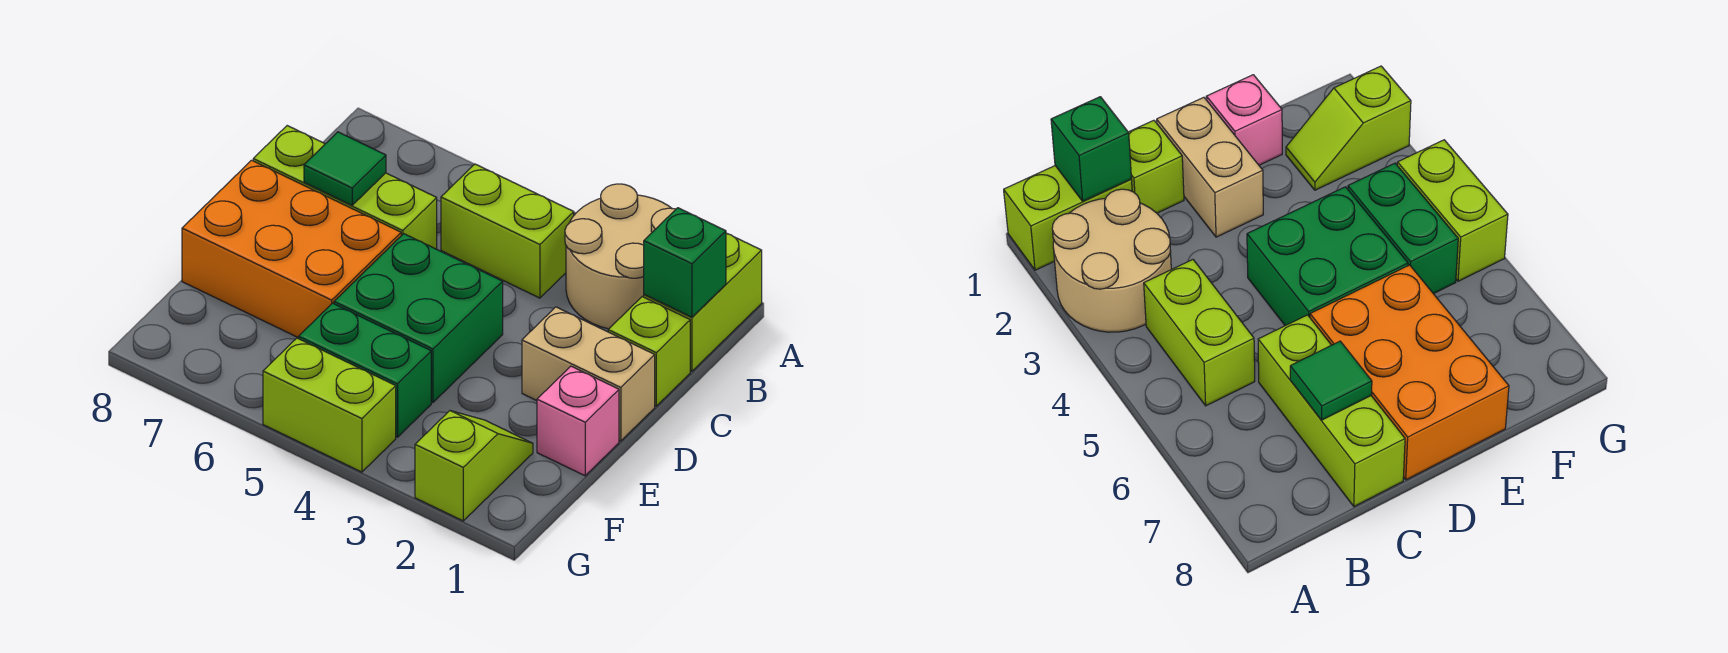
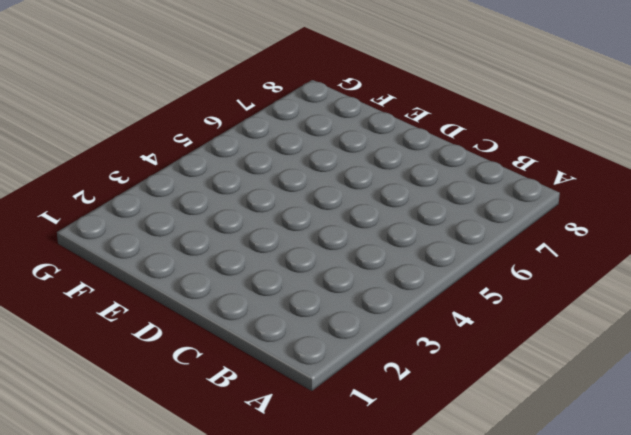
none -> lime 1x2 brick [644,233,762,371]
none -> tan 2x2 round brick [565,184,676,329]
none -> lime 1x2 brick [441,164,574,298]

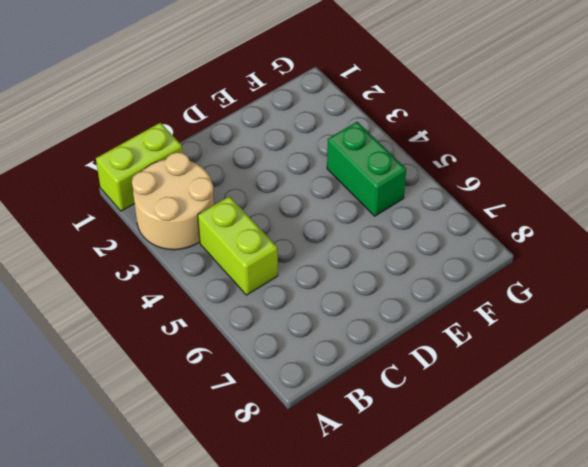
none -> lime 1x1 brick [608,297,690,406]
none -> lime 1x3 brick [253,126,437,249]
none -> tan 1x2 brick [522,307,655,441]

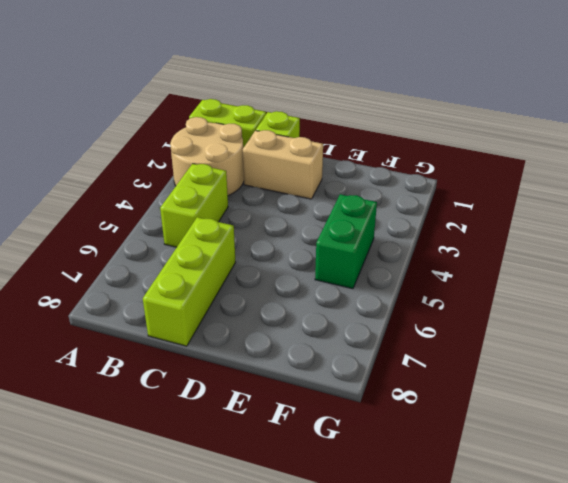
tan 1x2 brick [243,130,323,199] -> tan 1x2 brick turned to [522,307,655,441]
none -> green 2x2 brick [334,234,503,402]
none -> orange 2x3 brick [182,160,401,338]
none -> pink 1x1 brick [537,366,619,476]

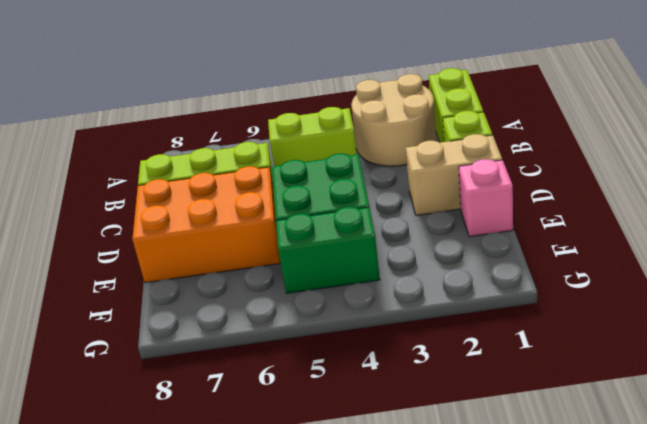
none -> lime 1x2 slope [415,411,533,521]
none -> lime 1x2 brick [263,338,396,472]
none -> green 1x1 brick [644,208,726,317]

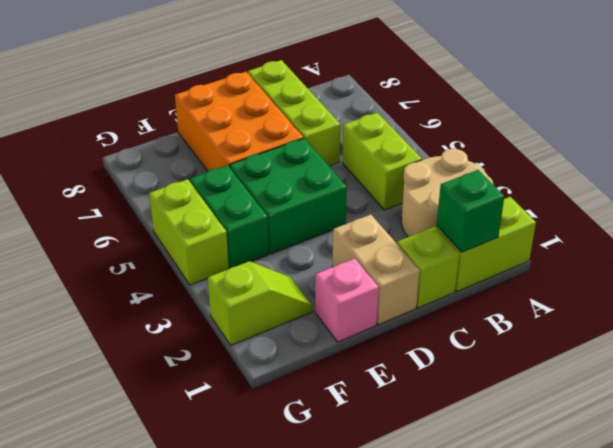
none -> green 1x1 tile [304,132,386,205]

